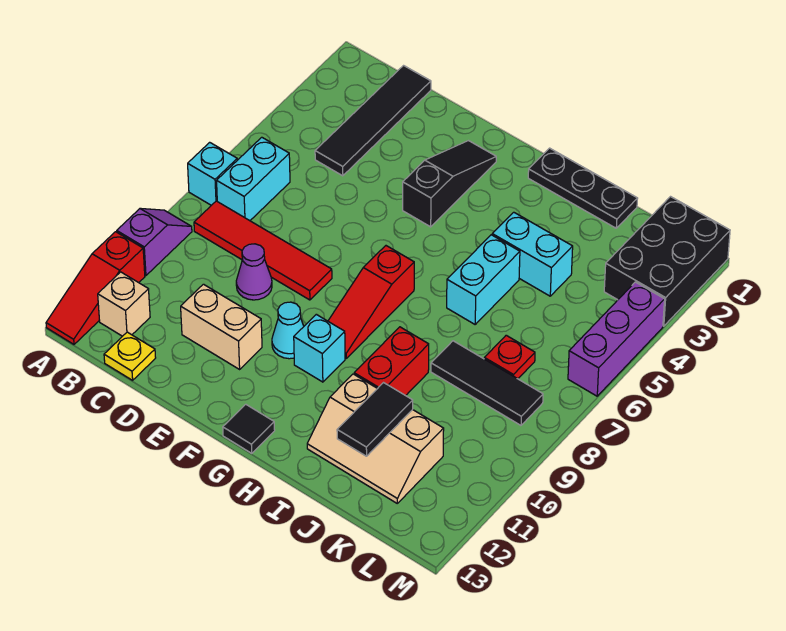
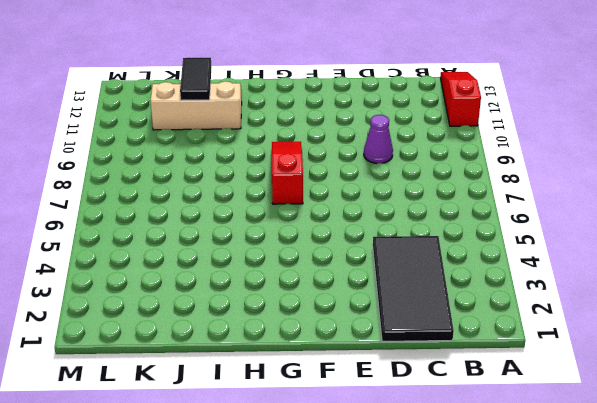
black 2x4 tile [373,236,454,341] -> black 1x4 tile [315,66,431,176]
none -> cyan 1x1 brick [188,142,237,205]
none -> purple 1x2 slope [117,208,192,276]
none -> cyan 1x2 brick [217,137,290,221]

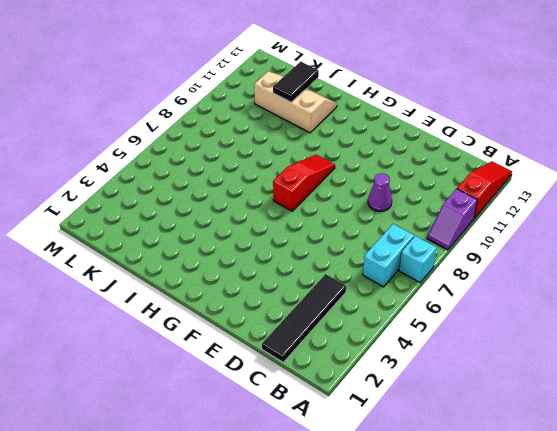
none -> red 1x4 tile [194,201,332,300]
none -> tan 1x1 brick [98,272,150,336]
none -> yellow 1x1 plate [104,332,156,380]

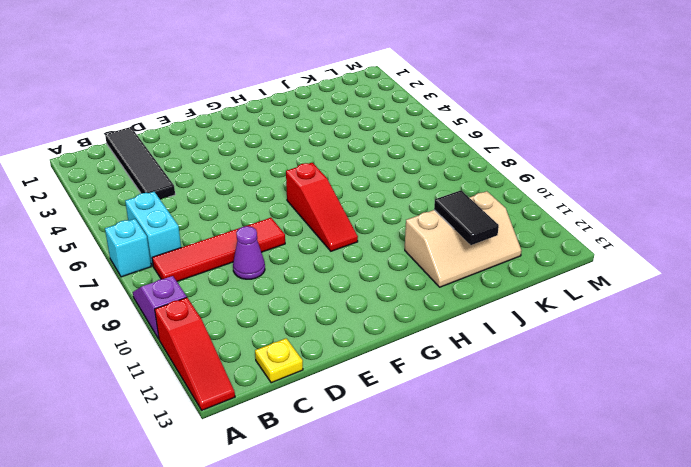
none -> tan 1x1 brick [98,272,150,336]
none -> tan 1x2 brick [181,284,262,369]
none -> black 1x3 slope [403,141,496,227]

